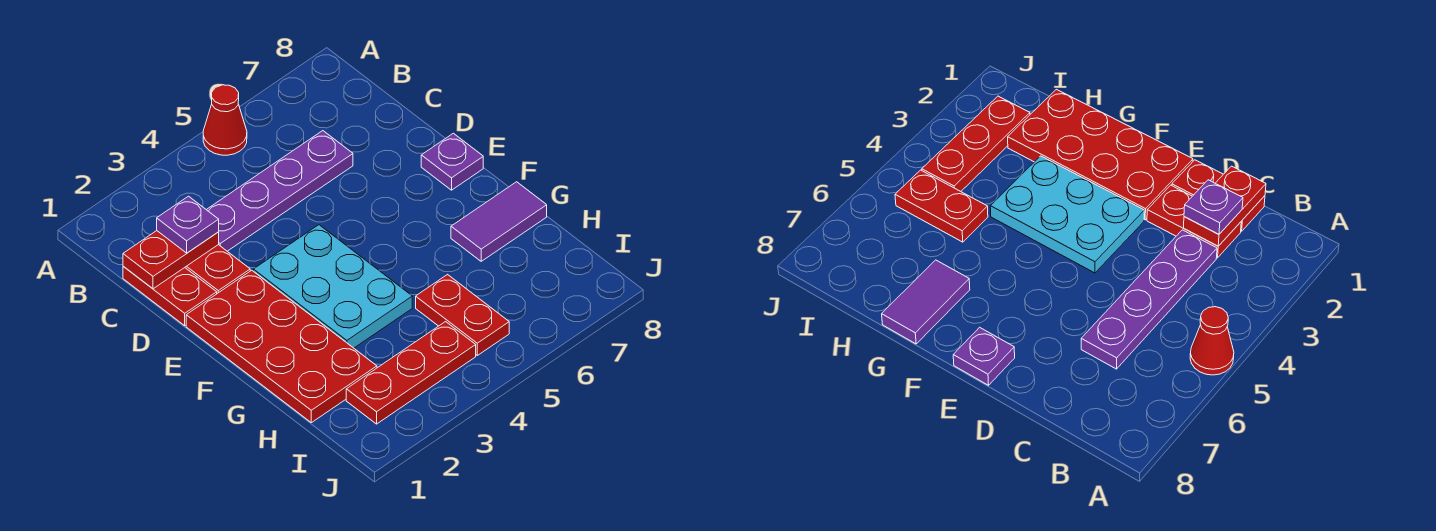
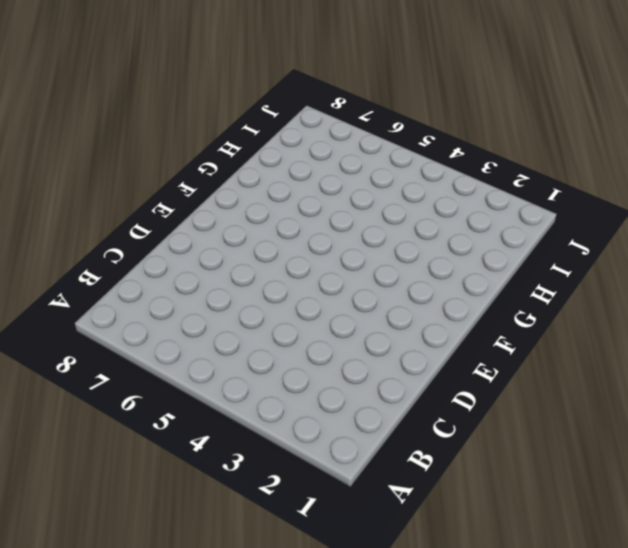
none -> red 1x1 cone [203,85,247,155]
none -> red 1x2 plate [123,266,217,326]
none -> red 1x2 plate [185,245,250,293]

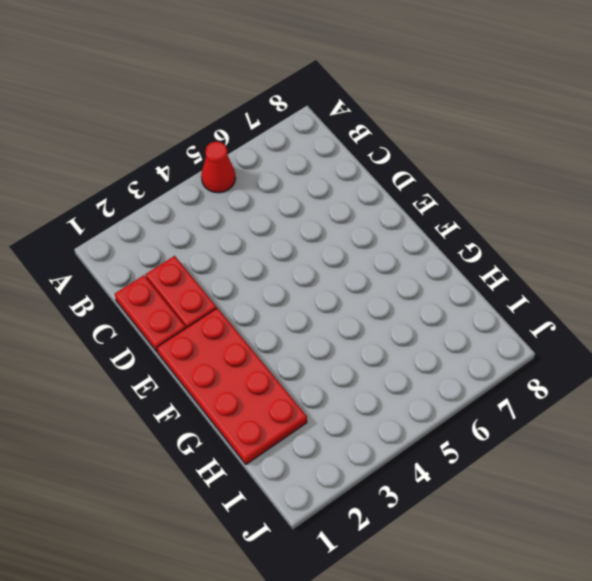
none -> purple 1x4 plate [207,131,353,251]
none -> cyan 2x3 plate [253,225,412,348]
none -> purple 1x1 plate [421,133,483,190]

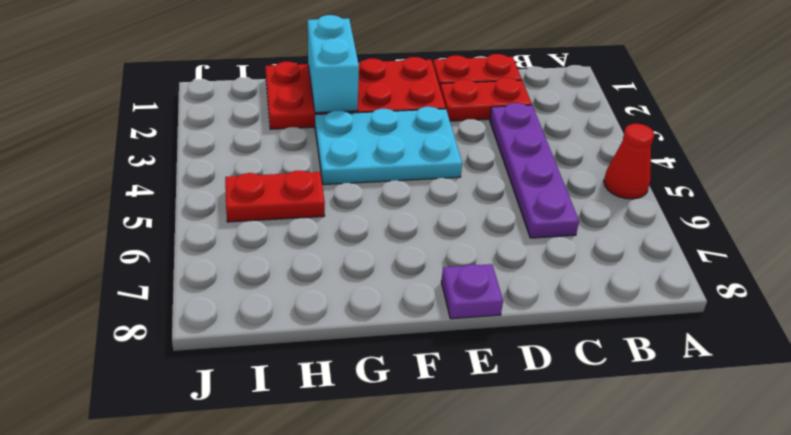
cyan 1x2 brick [308,15,359,113] -> none
none -> purple 1x2 tile [451,182,547,261]
none -> red 1x3 plate [346,322,476,424]
none -> red 1x2 plate [123,231,219,289]

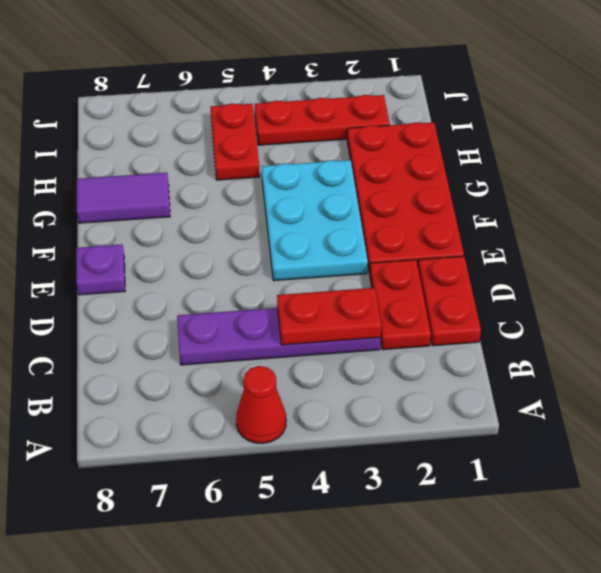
red 1x2 plate [277,288,381,345] -> red 1x2 plate moved to [123,231,219,289]
none -> purple 1x1 plate [157,196,219,253]

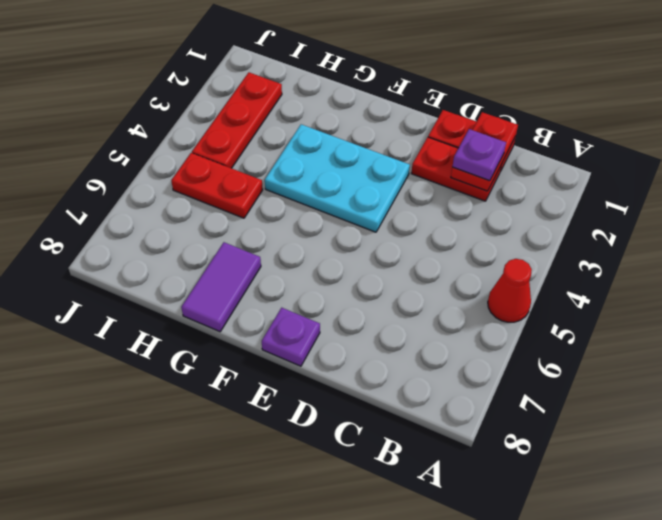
none -> purple 1x4 plate [207,131,353,251]
none -> red 2x4 plate [186,270,377,423]

